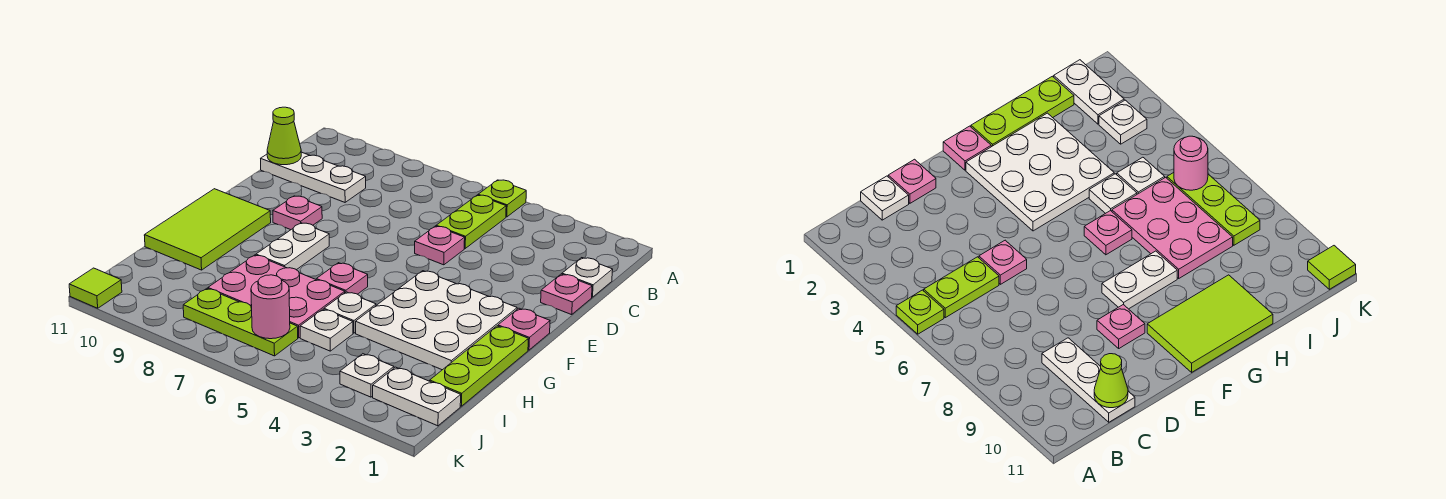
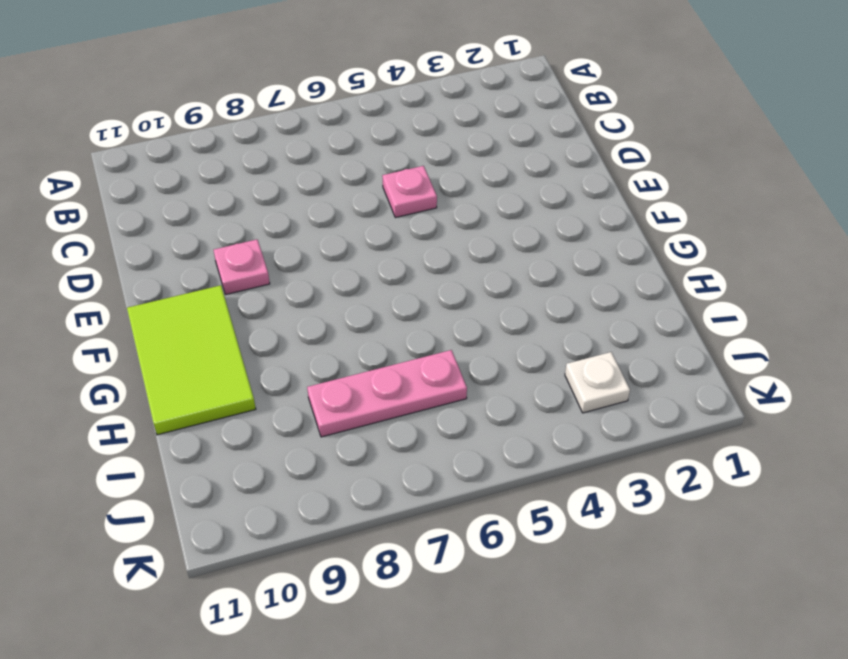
pink 1x3 plate [307,350,467,437] -> pink 2x3 plate [208,255,345,338]
none -> lime 1x1 plate [478,180,526,217]
none -> lime 1x2 plate [436,195,506,248]
none -> white 1x1 plate [562,258,613,297]

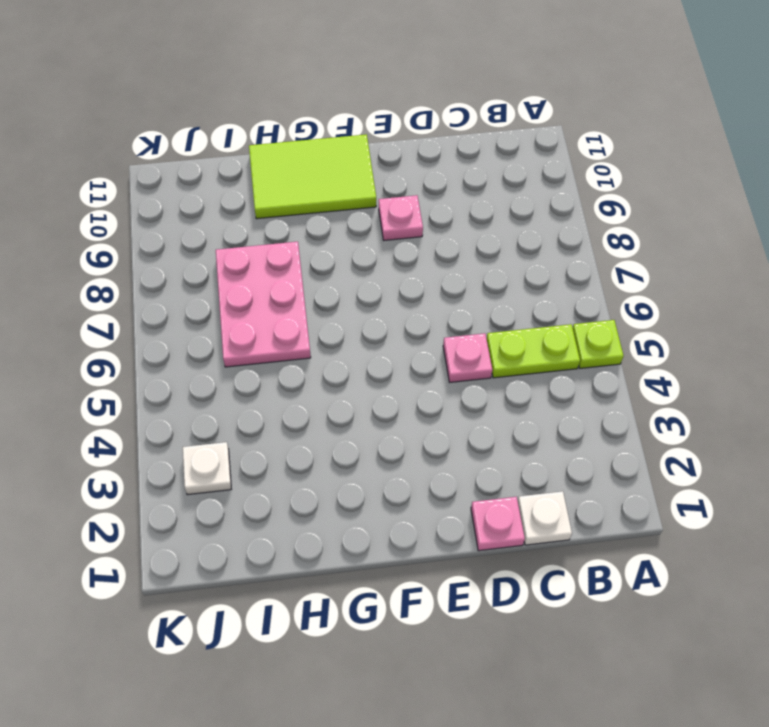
none -> white 1x3 plate [261,152,366,202]
none -> pink 1x1 plate [498,308,550,350]
none -> white 3x3 plate [356,271,517,370]

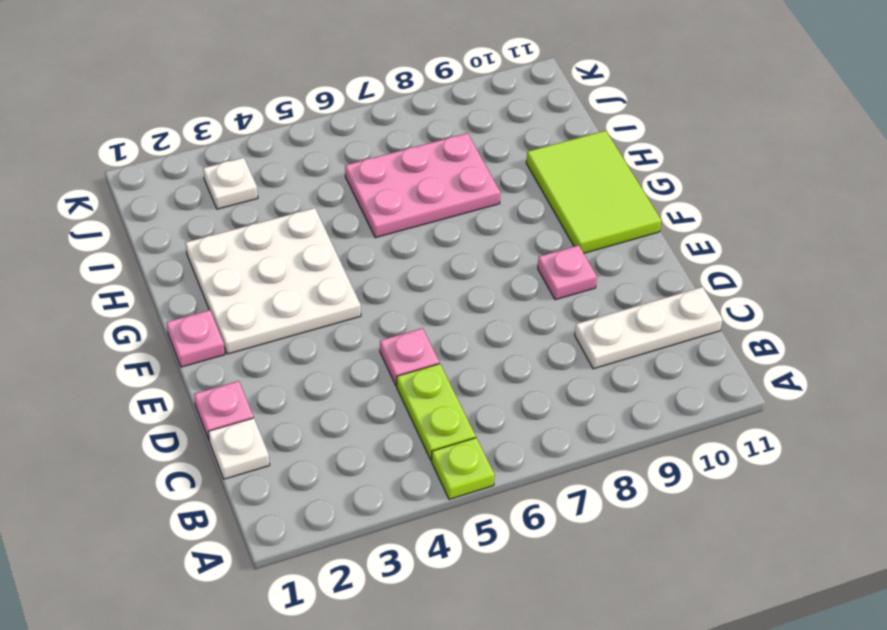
none -> white 1x2 plate [256,223,329,270]
none -> lime 1x3 plate [430,326,528,406]
none -> pink 1x1 plate [316,263,368,294]

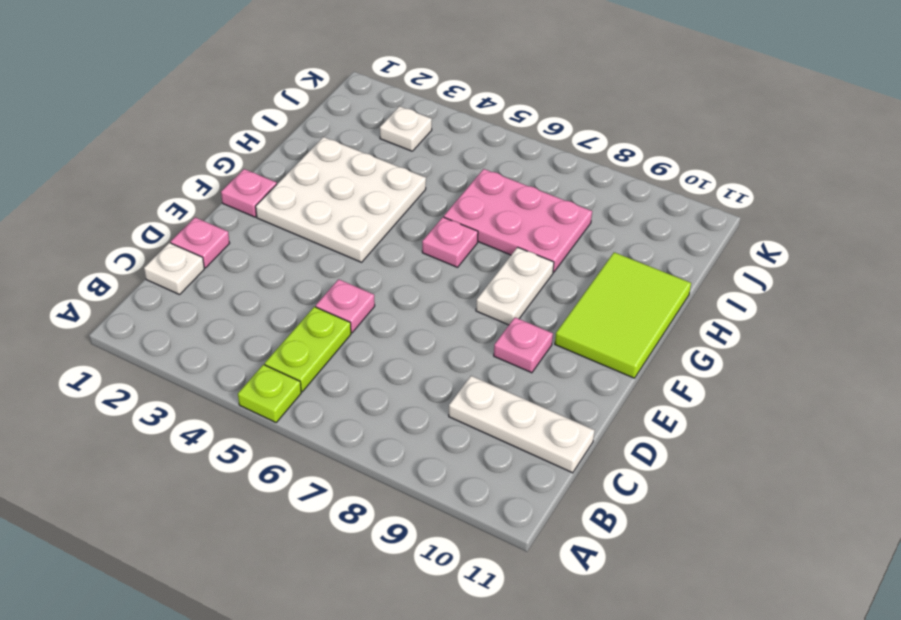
none -> lime 1x3 plate [430,326,528,406]
none -> white 1x1 plate [324,292,376,333]
none -> white 1x1 plate [300,309,353,351]

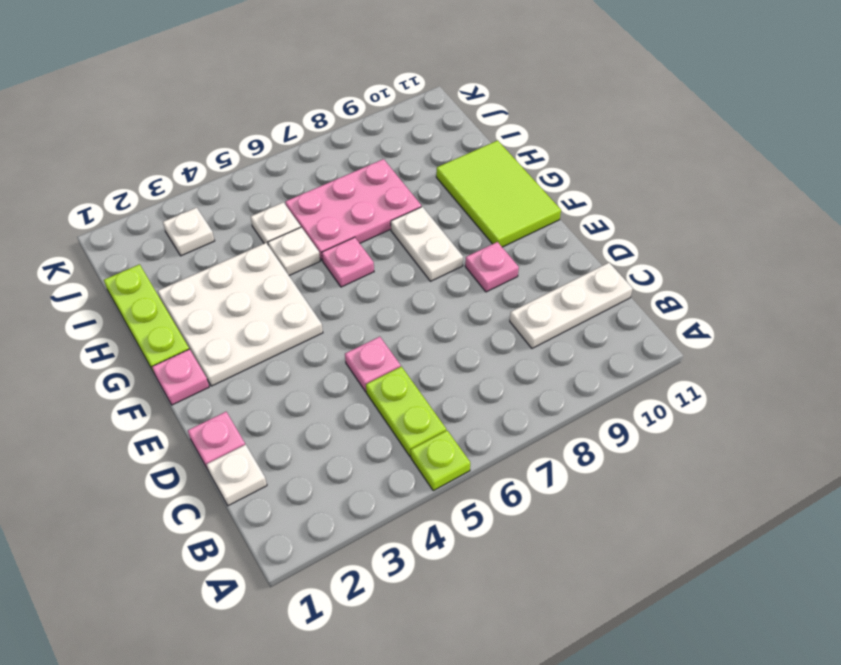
none -> white 1x2 plate [373,367,461,426]
none -> lime 1x3 plate [183,289,298,356]
none -> lime 1x1 tile [69,268,122,308]

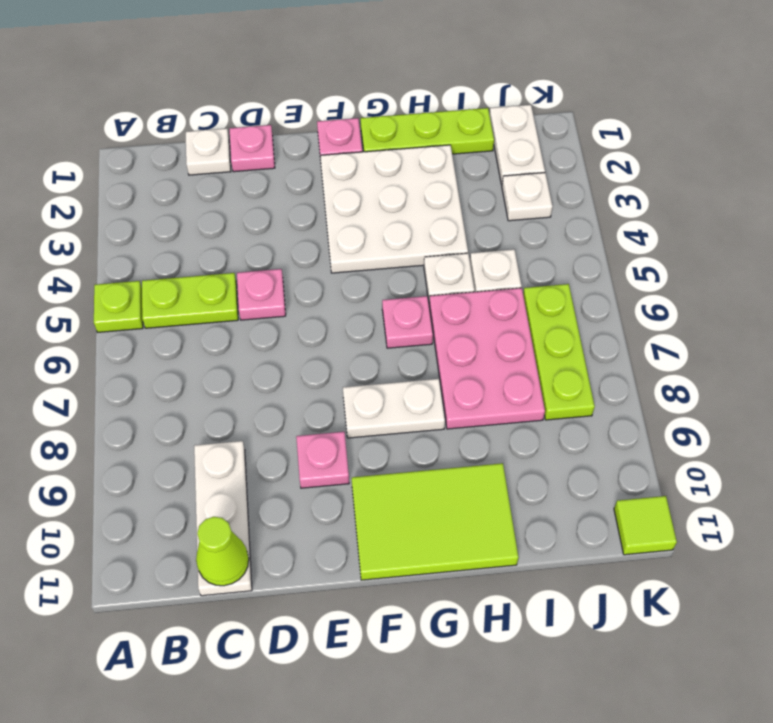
none -> pink 1x1 round brick [251,275,290,339]

